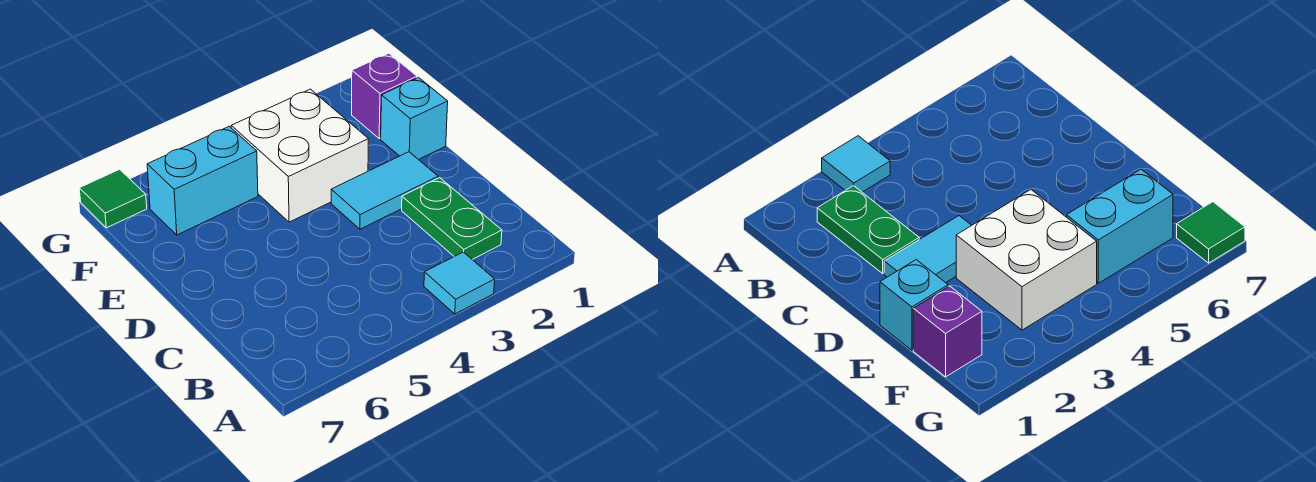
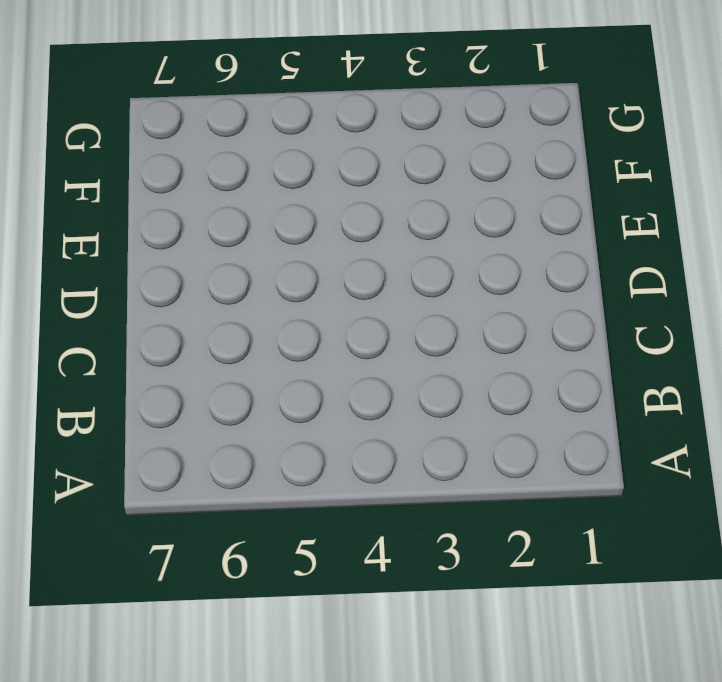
none -> cyan 1x1 tile [424,252,495,314]
none -> green 1x2 plate [402,178,502,260]

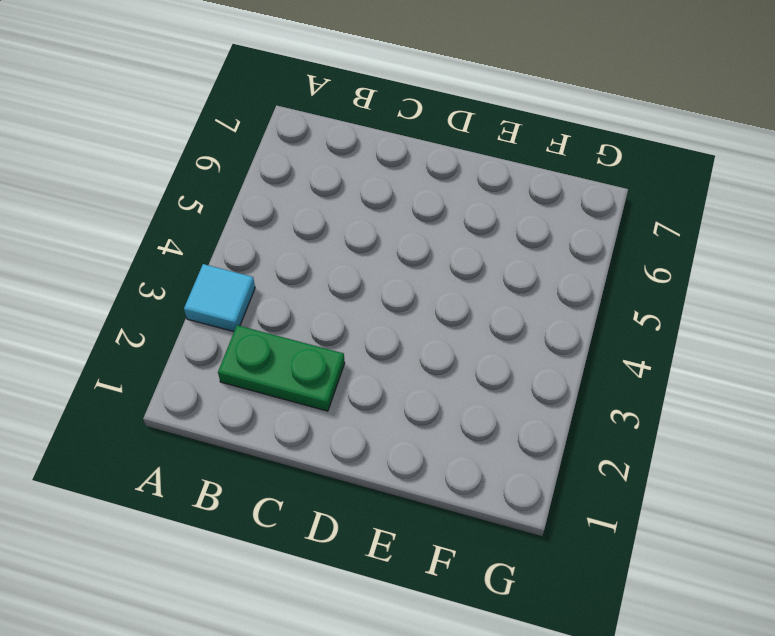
none -> cyan 1x2 tile [331,152,438,229]
none -> cyan 1x1 brick [381,78,448,160]

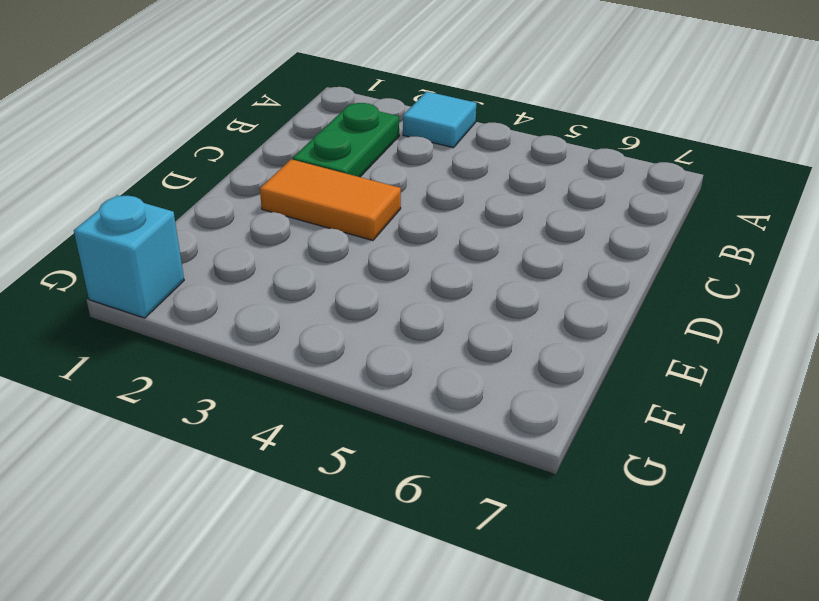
orange 1x2 tile [260,159,401,240] -> cyan 1x2 tile [331,152,438,229]
cyan 1x1 brick [74,195,184,318] -> cyan 1x1 brick moved to [381,78,448,160]
none -> white 2x2 brick [231,89,368,222]
none -> purple 1x1 brick [352,53,417,139]

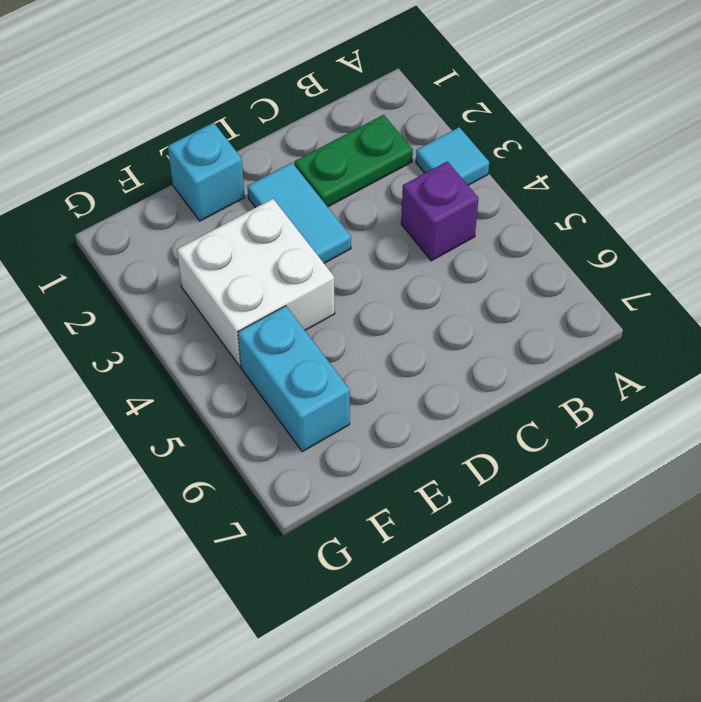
purple 1x1 brick [401,161,478,261] -> purple 1x1 brick moved to [352,53,417,139]
none -> green 1x1 tile [79,169,147,228]

